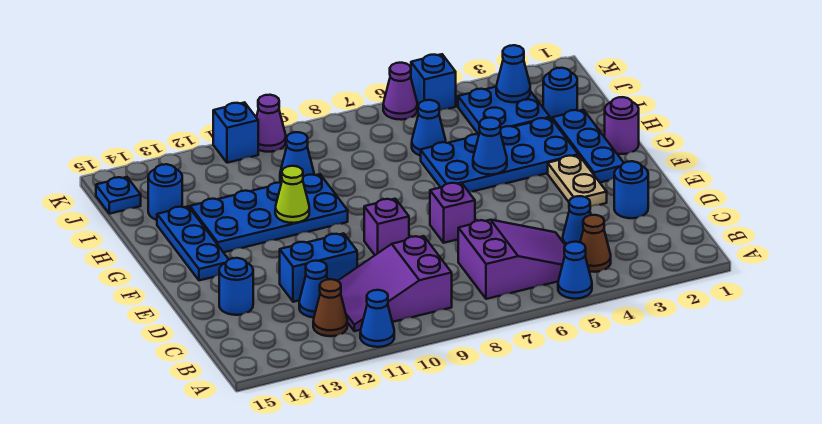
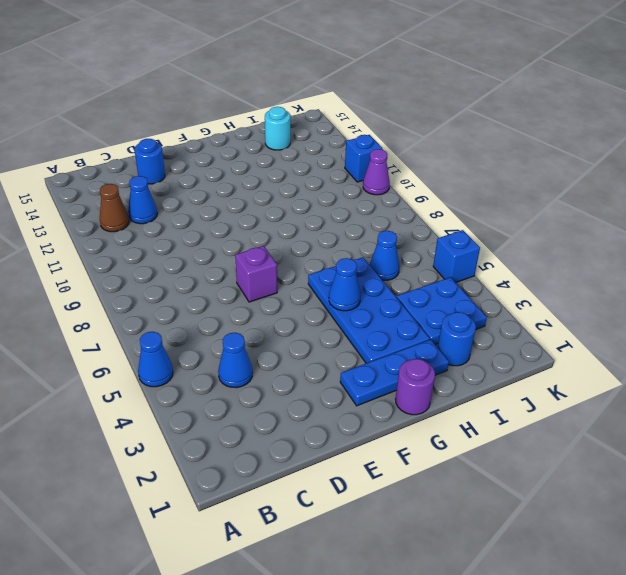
cyan 1x1 round brick [265,107,290,150] -> blue 1x1 round brick [148,164,182,220]
none -> blue 1x1 cone [360,290,394,347]
none -> brown 1x1 cone [580,215,611,272]
none -> purple 2x3 slope [458,220,565,299]
none -> purple 2x3 slope [338,236,452,331]

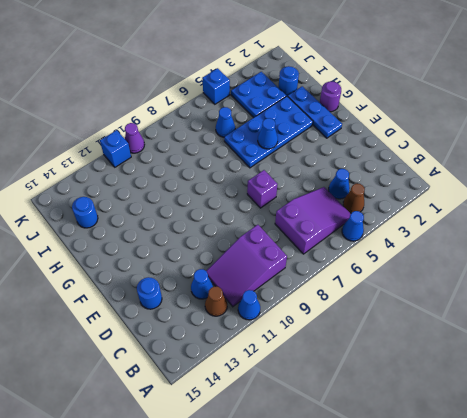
none -> blue 1x1 round brick [614,161,648,218]
none -> blue 1x2 brick [280,233,357,302]
none -> tan 1x2 plate [548,155,607,207]
none -> purple 1x1 brick [364,199,409,255]

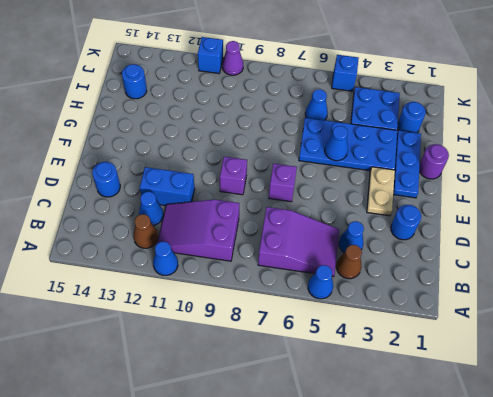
none -> blue 1x3 plate [157,206,229,280]
none -> blue 2x4 plate [190,174,348,252]
none -> blue 1x1 cone [280,132,314,183]
none -> blue 1x1 plate [96,177,141,214]

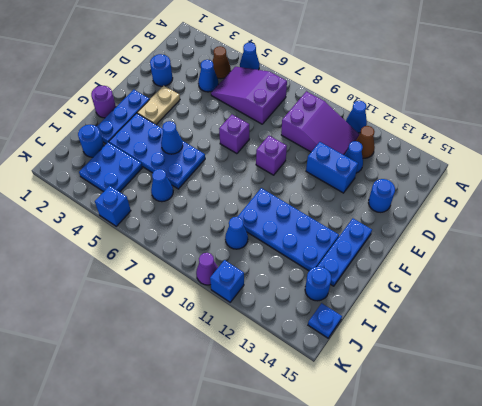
none -> purple 1x1 cone [383,63,417,120]
none -> lime 1x1 cone [275,166,309,223]
none -> blue 1x1 cone [496,45,530,102]

